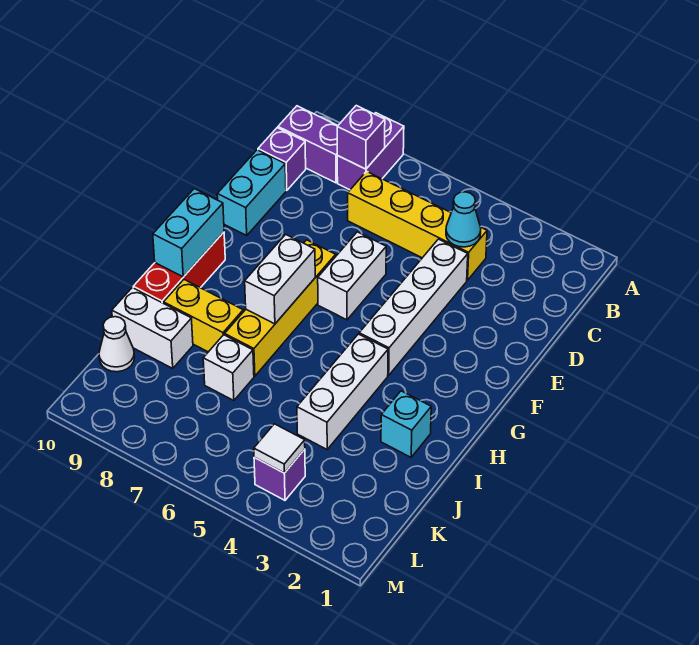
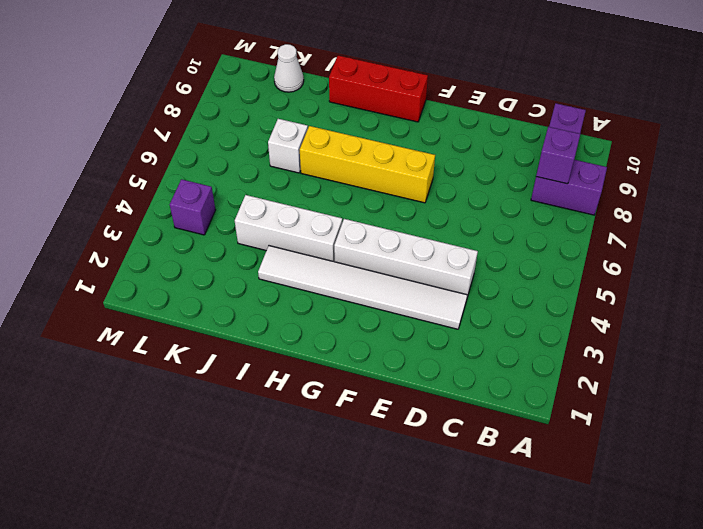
white 1x6 tile [258,246,467,329] -> none
none -> yellow 1x4 brick [348,171,487,280]
none -> purple 1x1 brick [258,128,306,191]
none -> cyan 1x2 brick [217,150,286,235]

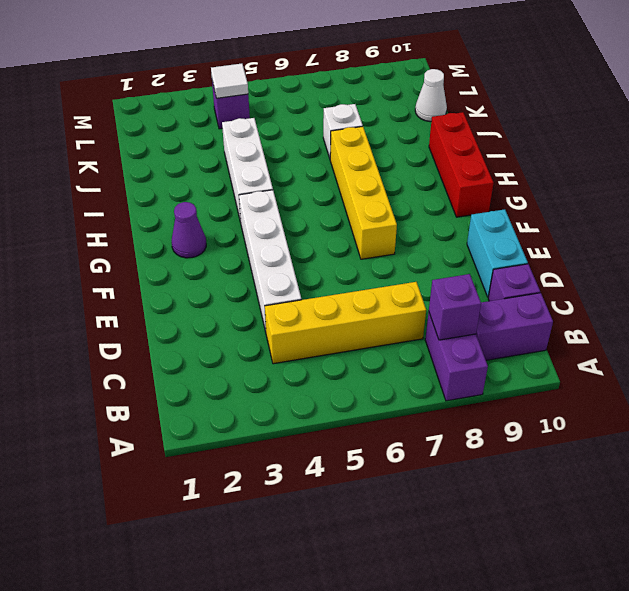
purple 1x1 cone [172,202,206,258] -> none
none -> white 1x2 brick [318,232,386,320]
none -> cyan 1x1 brick [381,391,431,457]
none -> yellow 1x2 brick [164,280,243,352]

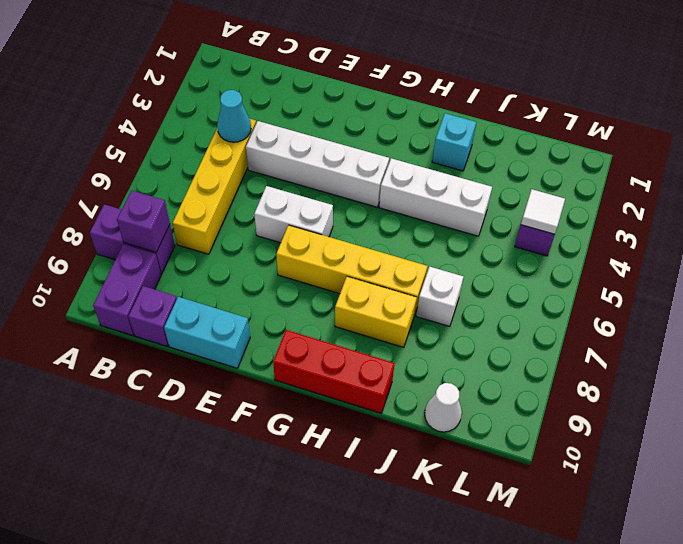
yellow 1x2 brick [335,277,417,347] -> yellow 1x2 brick turned to [164,280,243,352]
none -> white 1x2 brick [112,288,193,368]
none -> white 1x2 brick [245,234,315,324]
none -> cyan 1x2 brick [153,189,224,277]

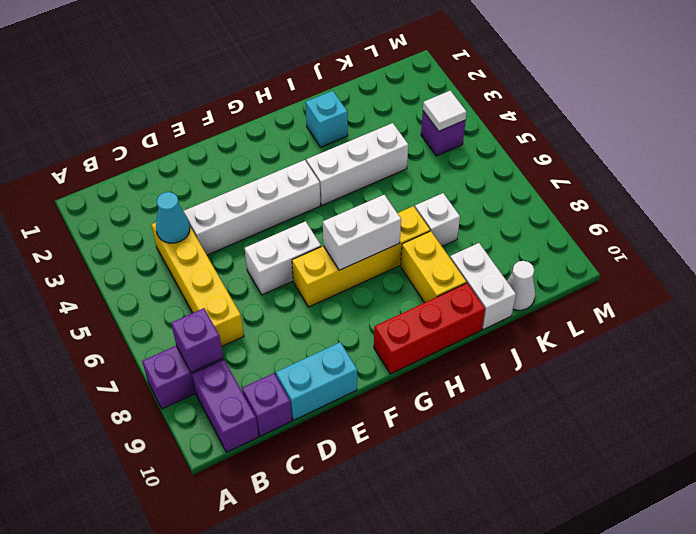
none -> cyan 1x2 brick [153,189,224,277]

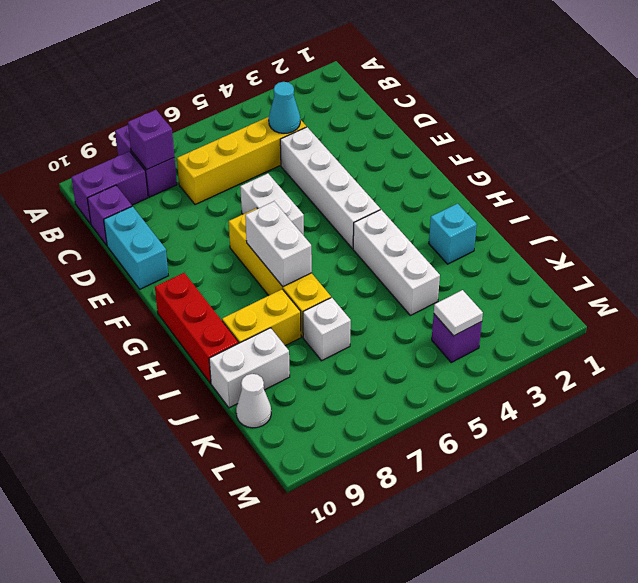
none -> cyan 1x2 brick [153,189,224,277]

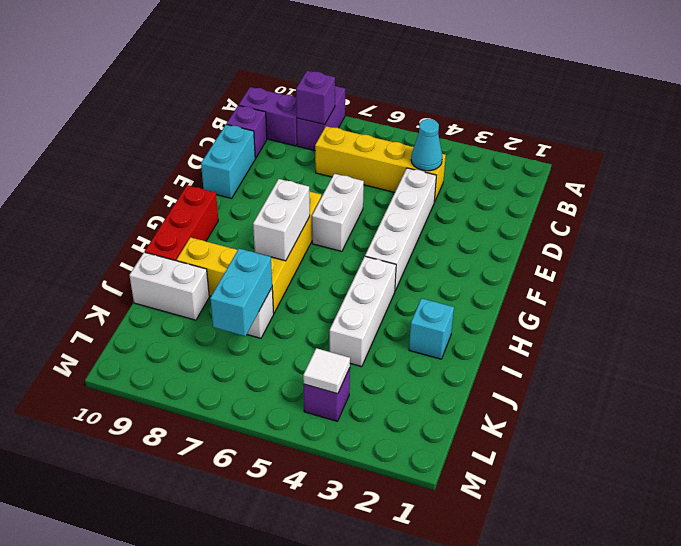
cyan 1x2 brick [210,249,272,336] -> cyan 1x2 brick moved to [153,189,224,277]
none -> white 1x1 cone [99,317,135,372]

